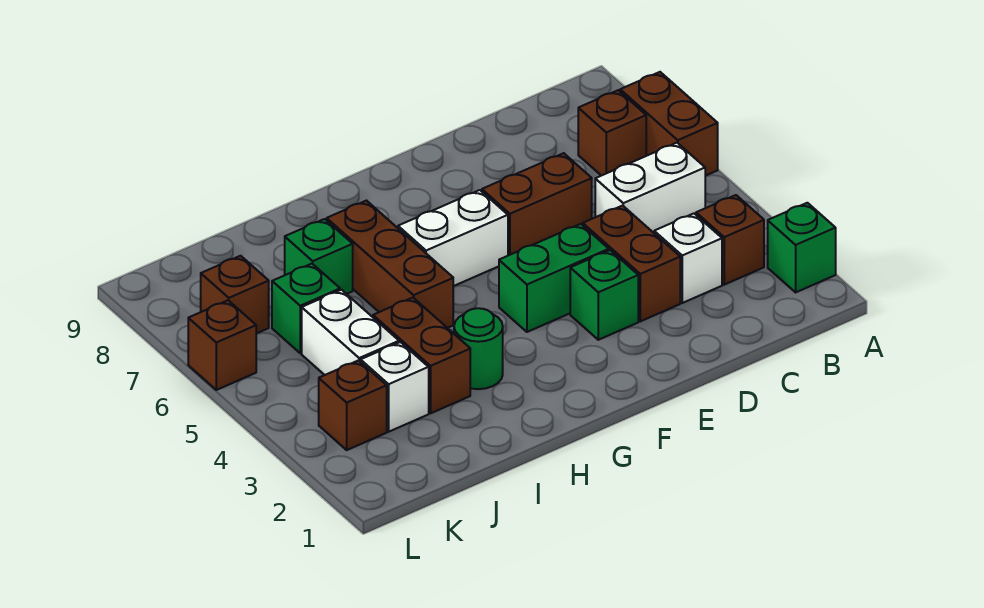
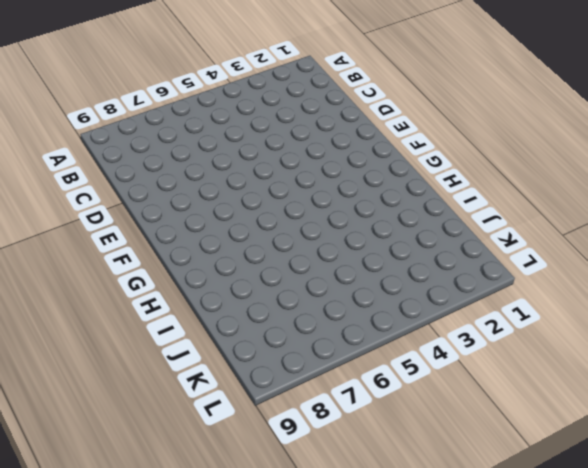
none -> green 1x1 brick [768,203,836,292]
none -> brown 1x2 brick [620,72,718,176]
none -> brown 1x1 brick [696,195,764,285]

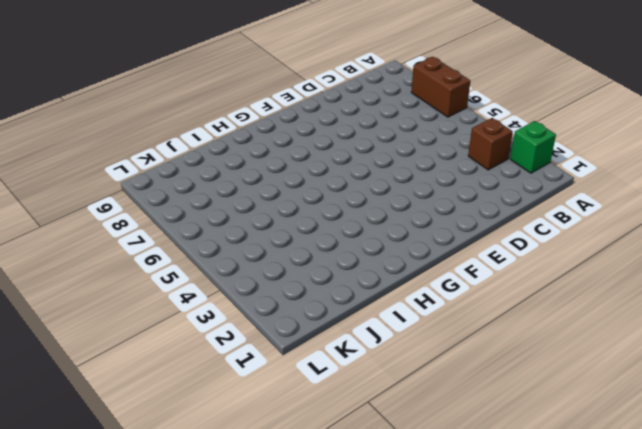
none -> white 1x2 brick [595,143,705,233]
none -> brown 1x1 brick [578,90,646,176]
none -> white 1x1 brick [654,214,722,303]

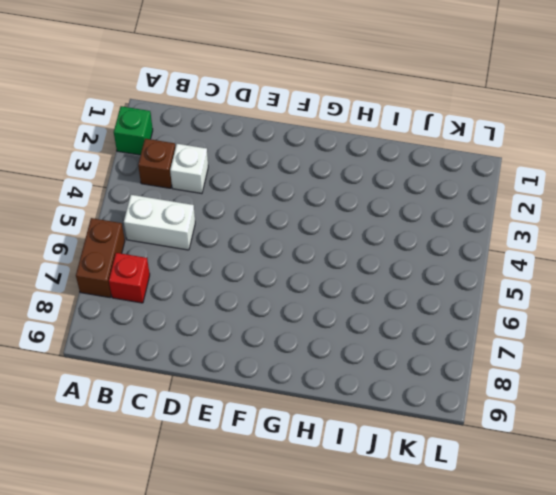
red 1x1 brick [109,253,150,303] -> brown 1x1 brick [578,90,646,176]
none -> brown 1x2 brick [583,206,680,321]
none -> brown 1x2 brick [482,153,592,256]
none -> green 1x1 brick [570,250,638,340]

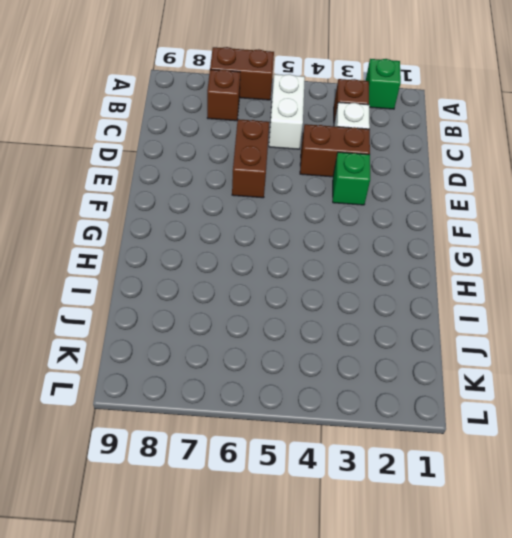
none -> green 1x2 brick [499,224,609,332]
none -> white 1x2 brick [398,190,508,286]
none -> green 1x1 round brick [454,308,503,389]

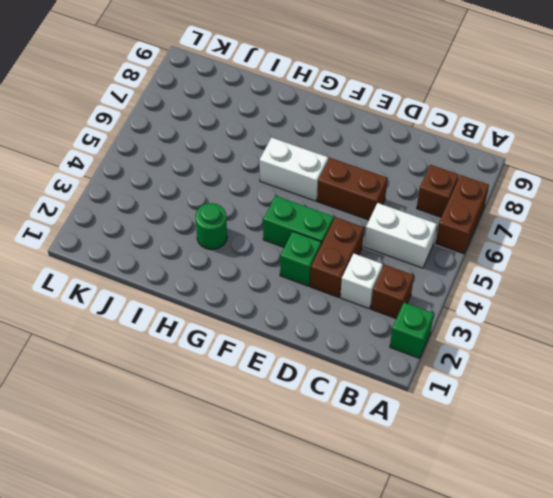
none -> brown 1x3 brick [327,201,453,328]
none -> brown 1x2 brick [373,298,470,413]
none -> green 1x1 brick [285,219,353,294]

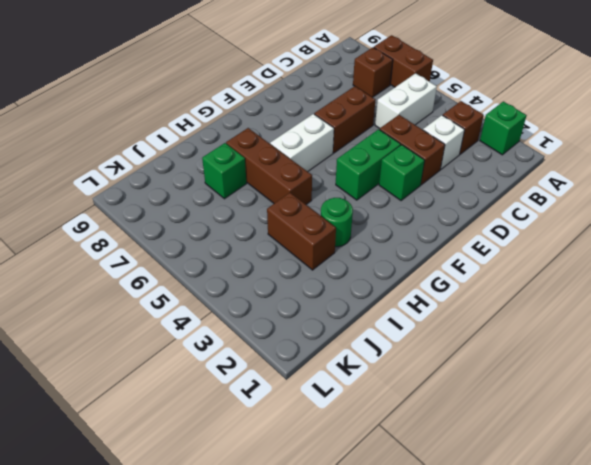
none -> white 1x1 brick [361,342,429,432]
none -> white 1x2 brick [302,290,399,375]
none -> green 1x1 brick [272,264,340,353]

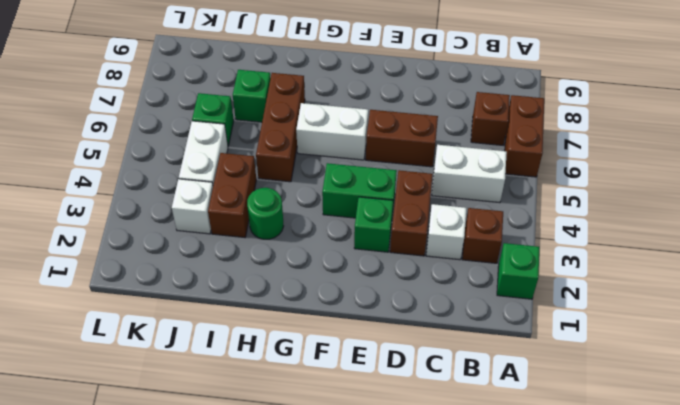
none -> brown 1x1 brick [319,361,387,450]
none -> brown 1x1 brick [201,256,269,333]
none -> brown 1x1 brick [188,300,256,390]

